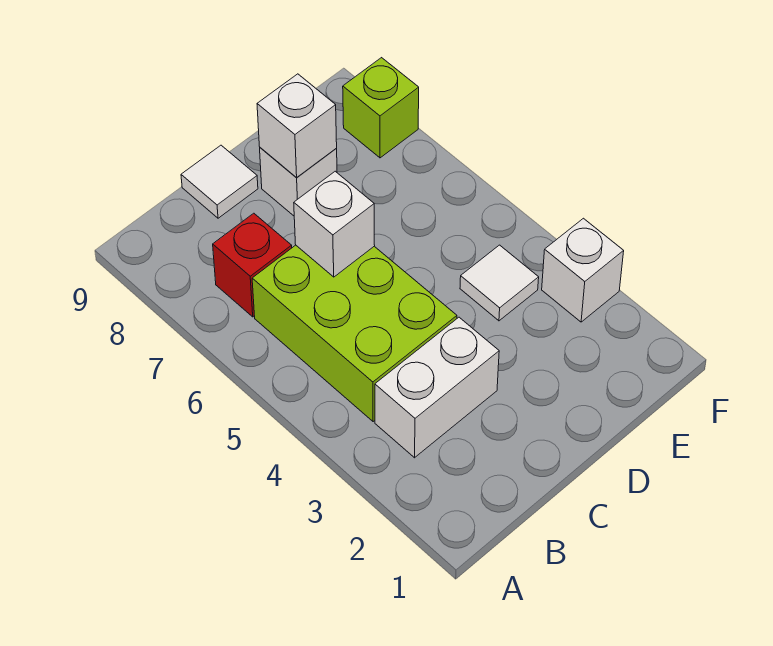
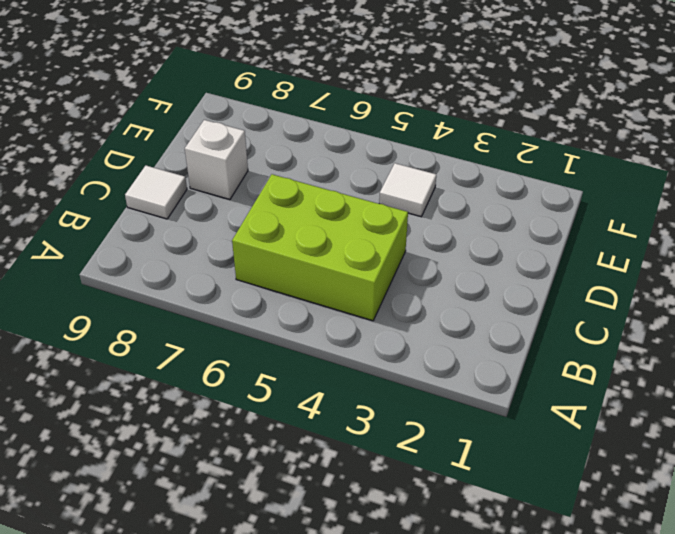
none -> white 1x2 brick [375,317,499,458]
none -> red 1x1 brick [213,213,292,317]

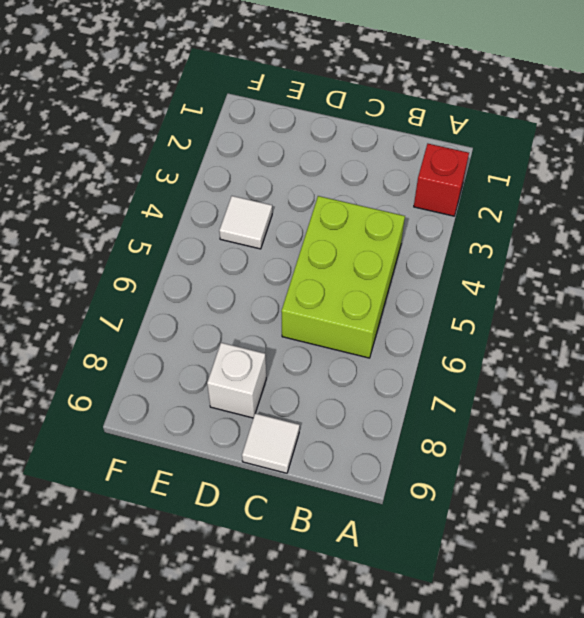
red 1x1 brick [414,144,469,216] -> red 1x1 brick moved to [213,213,292,317]
none -> white 1x2 brick [375,317,499,458]
none -> white 1x1 brick [542,218,624,322]

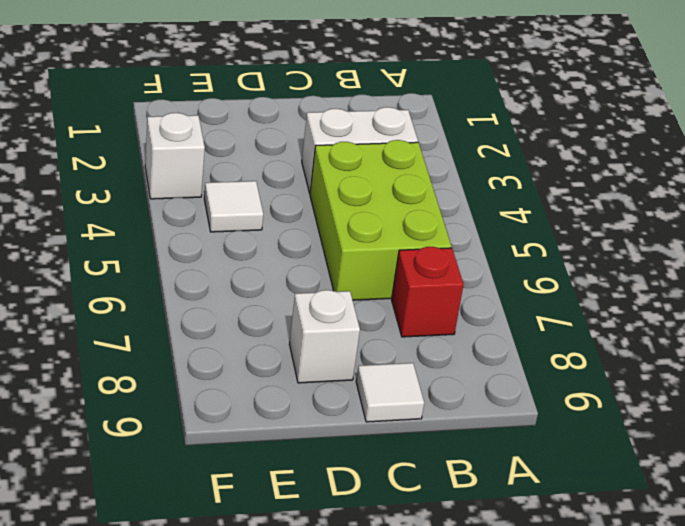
none -> lime 1x1 brick [343,58,419,158]
none -> white 1x1 brick [294,171,375,277]

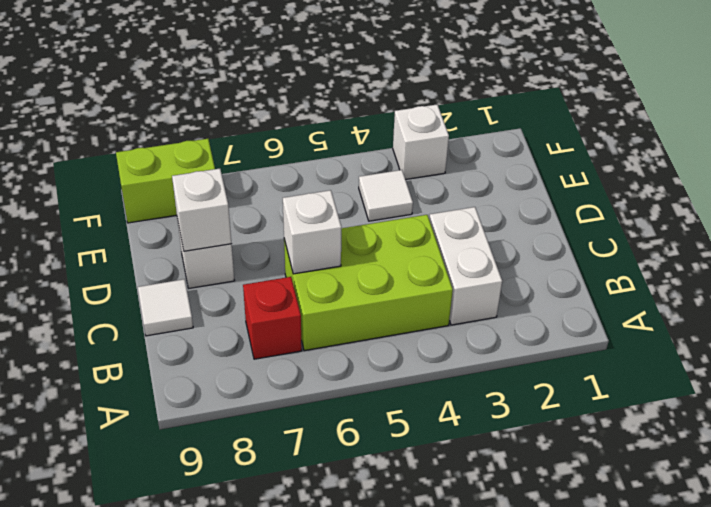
lime 1x2 brick [116,139,215,223] -> lime 1x1 brick [343,58,419,158]

